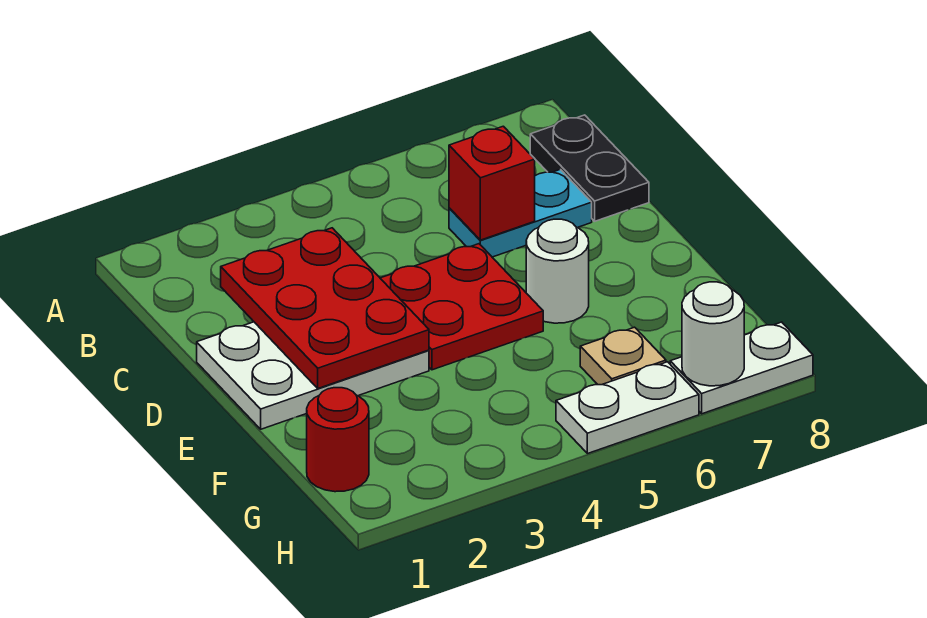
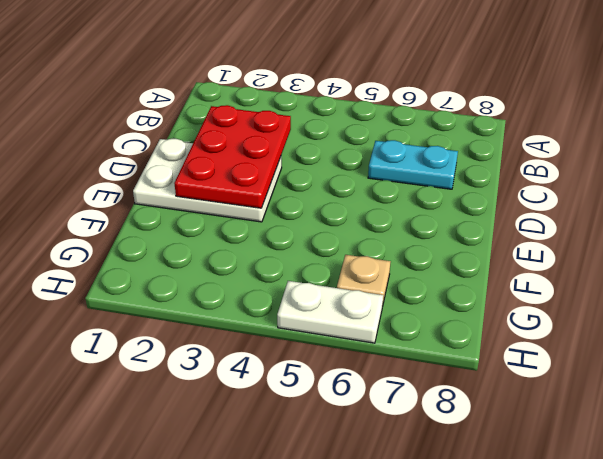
none -> black 1x2 plate [530,115,649,221]
none -> red 2x2 plate [380,244,543,370]
none -> white 1x1 round brick [526,219,589,323]

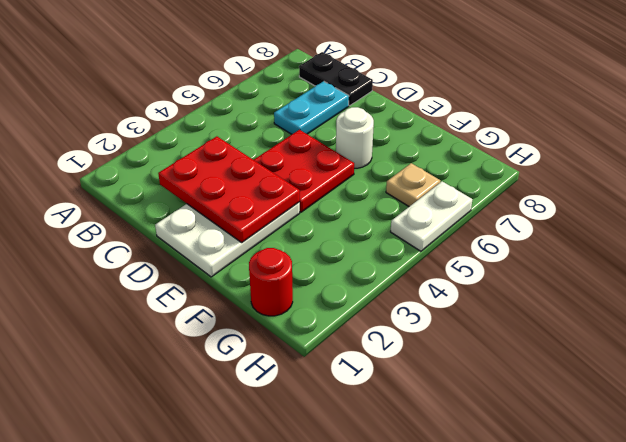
none -> white 1x2 plate [670,322,813,414]
none -> red 1x1 brick [449,126,535,240]
none -> white 1x1 round brick [682,282,744,386]

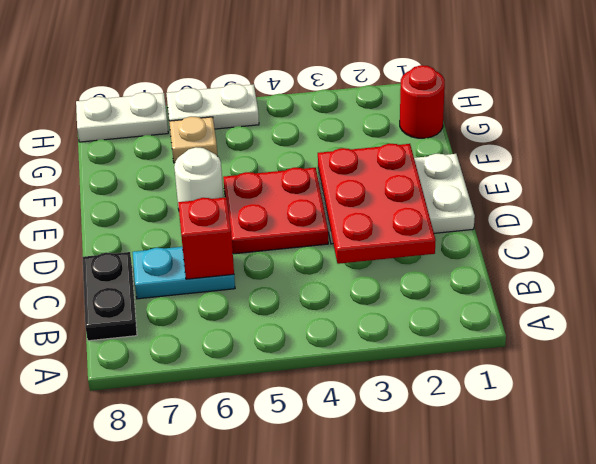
none -> white 1x1 round brick [682,282,744,386]

